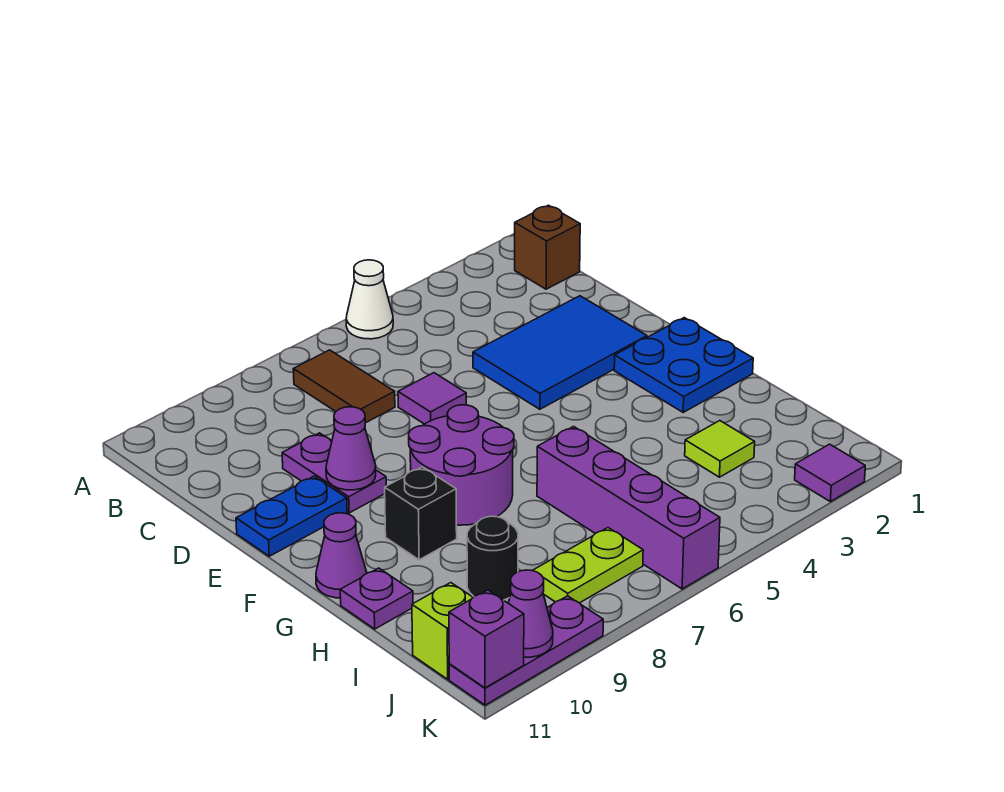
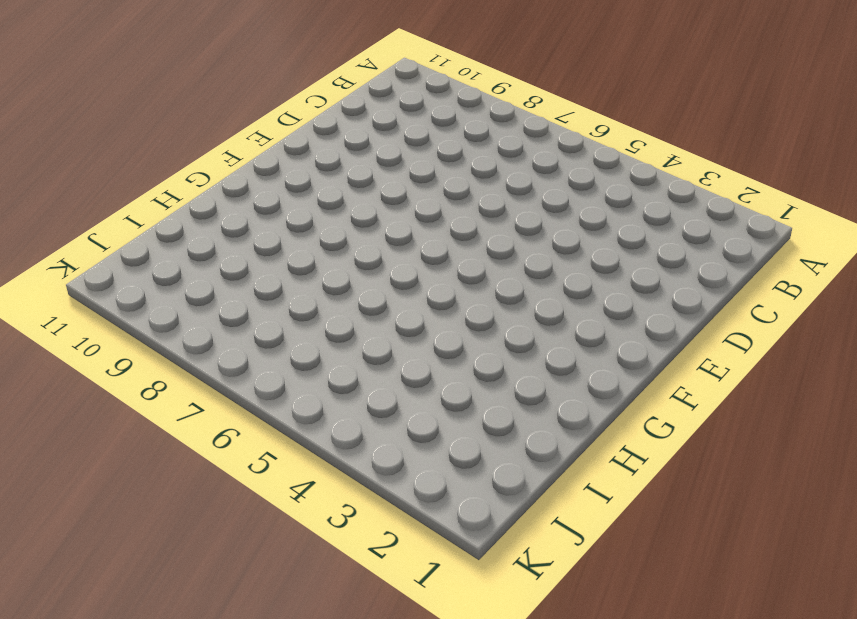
none -> white 1x1 cone [346,260,393,339]
none -> brown 1x1 brick [515,205,580,289]
none -> brown 1x2 tile [293,350,395,423]

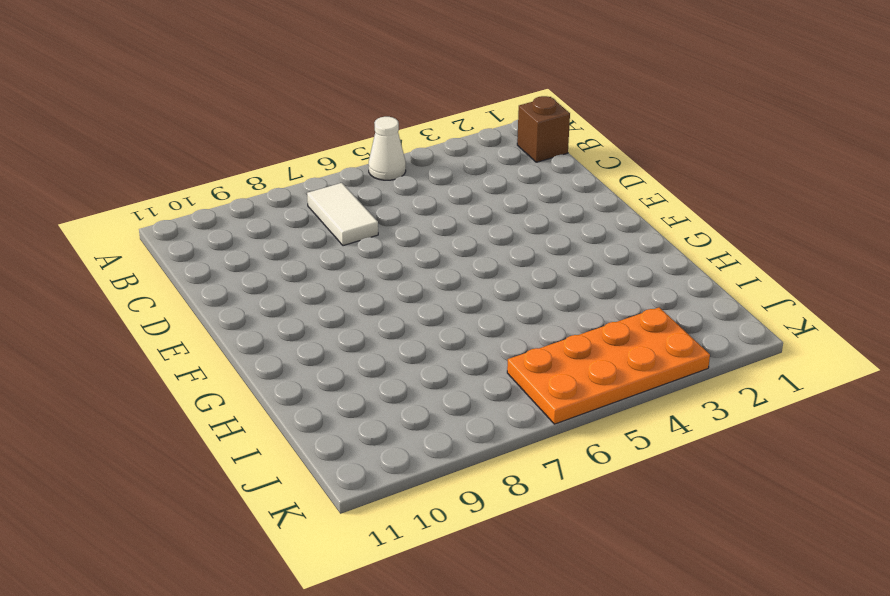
white 1x2 tile [307,183,378,246] -> brown 1x2 tile [293,350,395,423]
orange 2x4 plate [507,307,710,424] -> purple 1x4 brick [537,427,720,589]
none -> blue 2x3 tile [473,296,647,409]
none -> purple 1x1 tile [398,373,466,424]
none -> purple 1x2 plate [282,433,386,513]

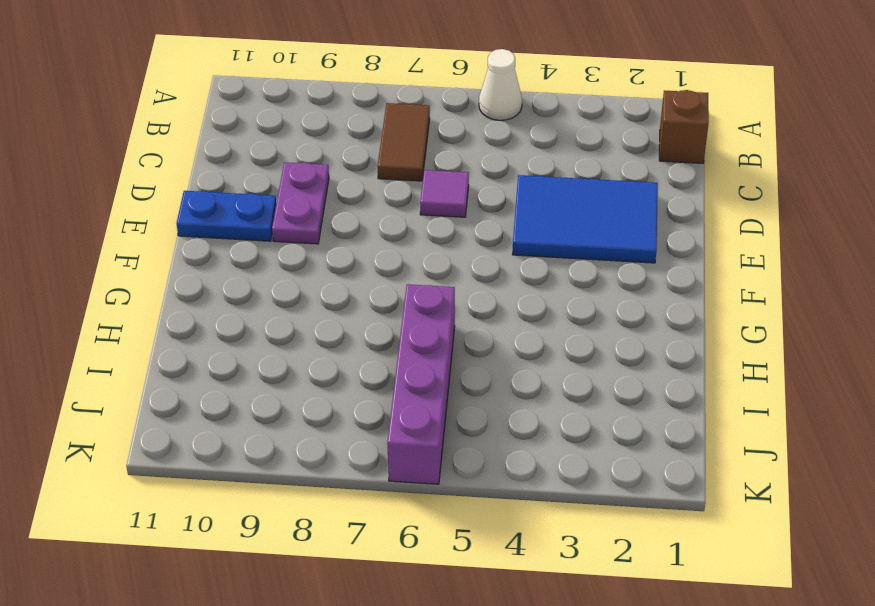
none -> blue 2x2 plate [614,318,753,412]
none -> purple 2x2 round brick [409,405,514,525]
none -> black 1x1 brick [385,467,457,560]

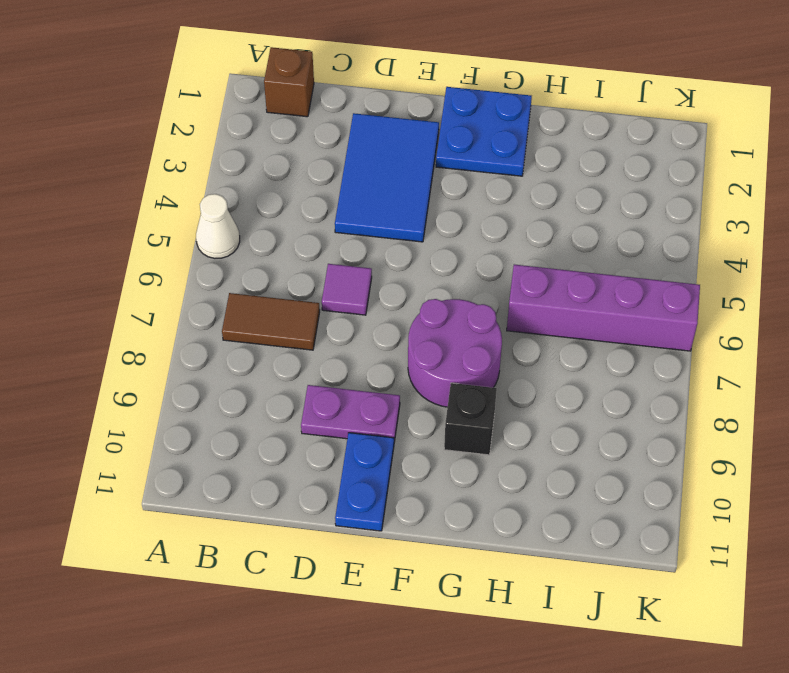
none -> purple 1x1 cone [316,513,367,598]
none -> purple 1x1 plate [340,568,413,629]
none -> lime 1x1 tile [685,421,755,477]

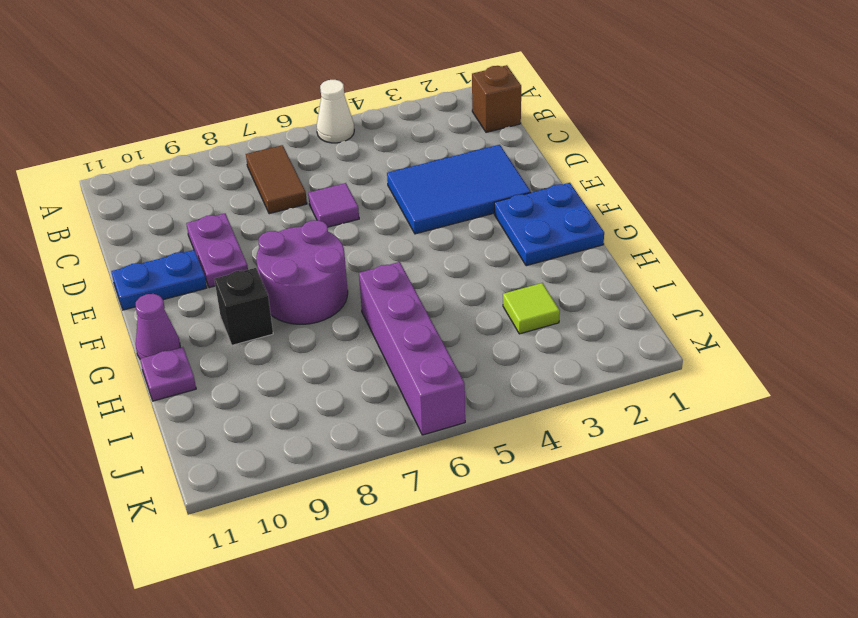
none -> black 1x1 round brick [467,516,518,600]
none -> lime 1x2 plate [533,528,643,603]
none -> lime 1x1 brick [412,583,473,679]

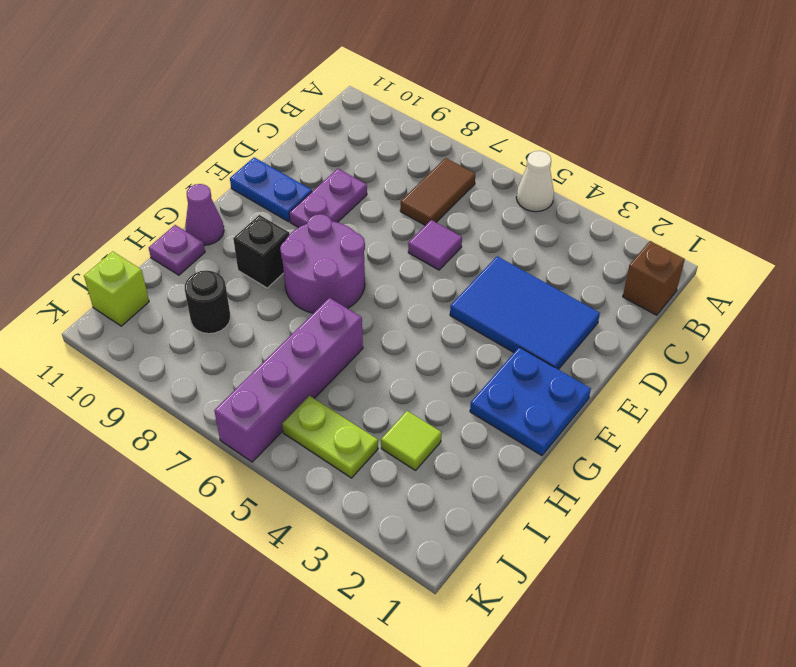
lime 1x2 plate [282,396,378,478] -> lime 1x2 plate moved to [533,528,643,603]
none -> purple 1x1 tile [795,444,865,502]
none -> purple 1x3 plate [449,596,603,705]
none -> purple 1x1 cone [326,407,376,490]

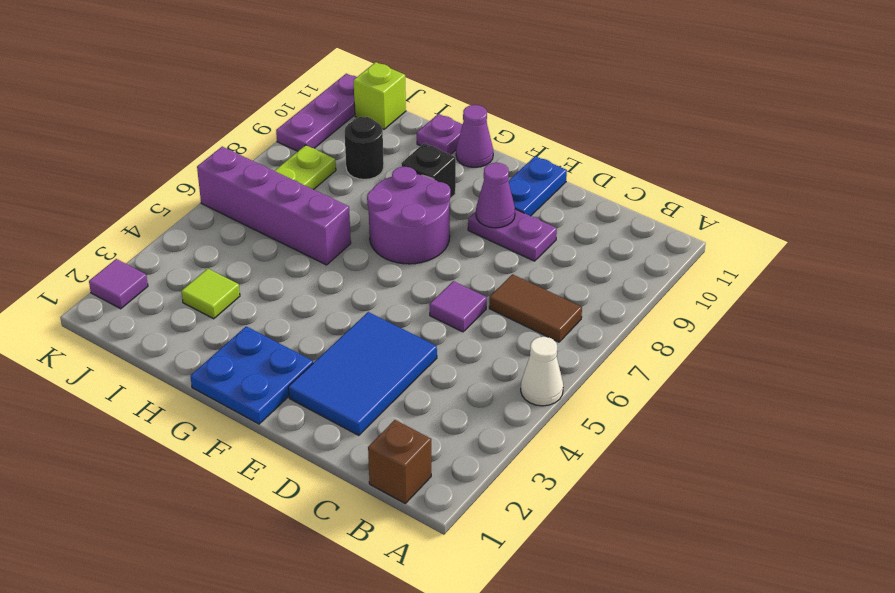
none -> purple 1x1 cone [508,570,553,657]
none -> purple 1x1 brick [449,590,524,688]

